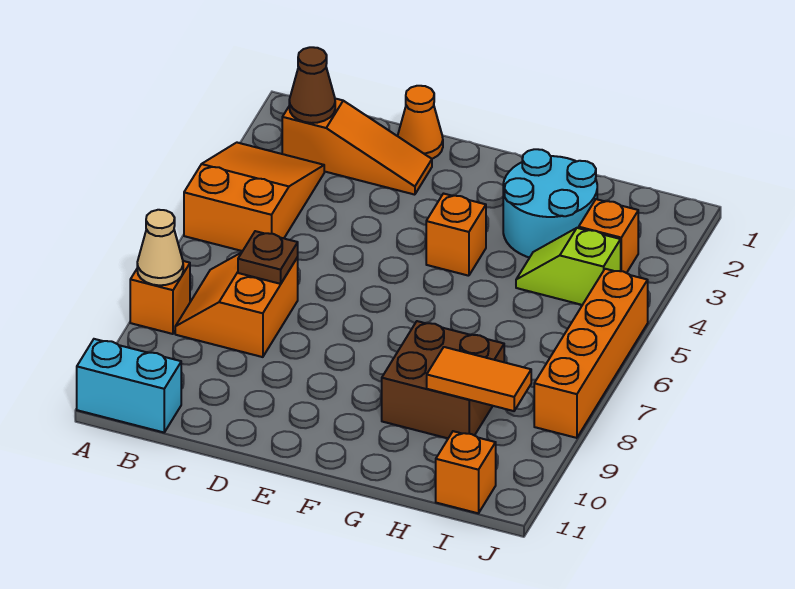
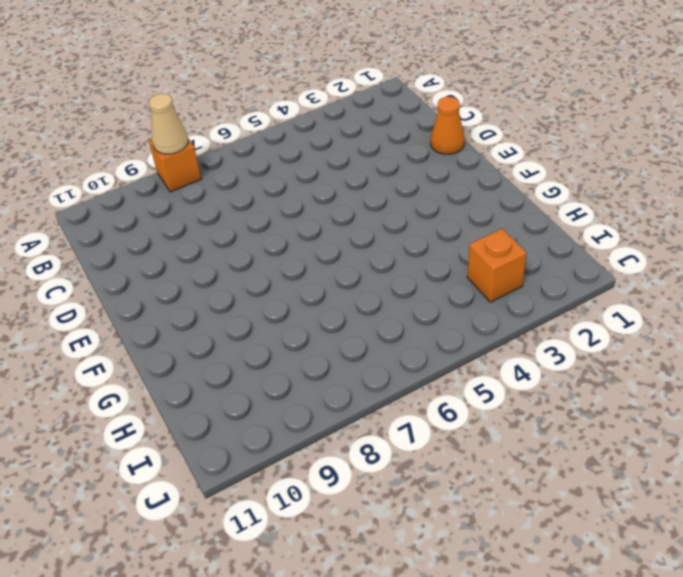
none -> orange 2x3 slope [184,143,324,251]
none -> cyan 1x2 brick [77,339,181,432]
none -> orange 1x3 slope [282,99,432,195]

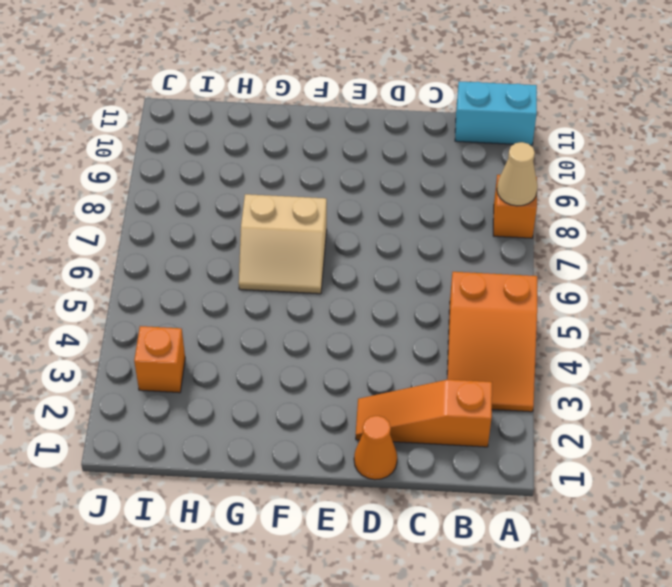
tan 2x2 slope [239,194,327,294] -> none
none -> orange 2x2 slope [175,253,298,357]
none -> orange 1x1 brick [426,194,486,276]
none -> cyan 2x2 round brick [503,149,597,258]

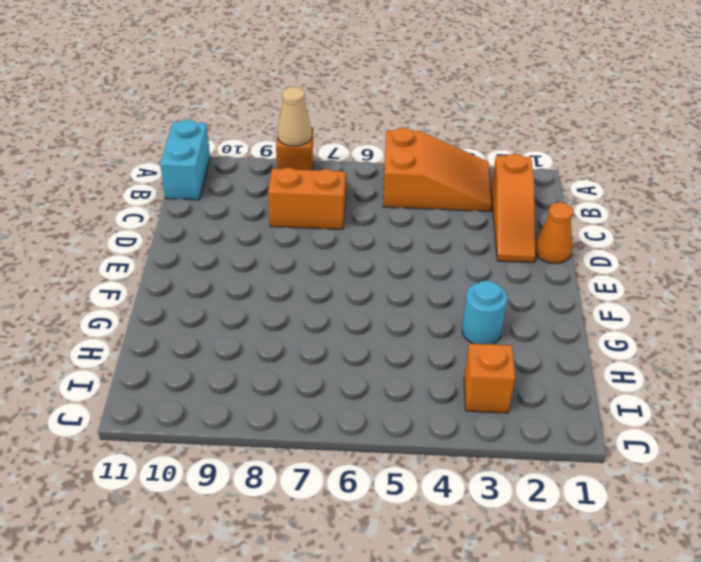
cyan 1x1 round brick [462,281,507,344] -> cyan 2x2 round brick [503,149,597,258]
none -> orange 1x1 brick [426,194,486,276]
none -> brown 2x2 brick [382,321,504,438]
none -> lime 1x2 slope [516,228,621,305]

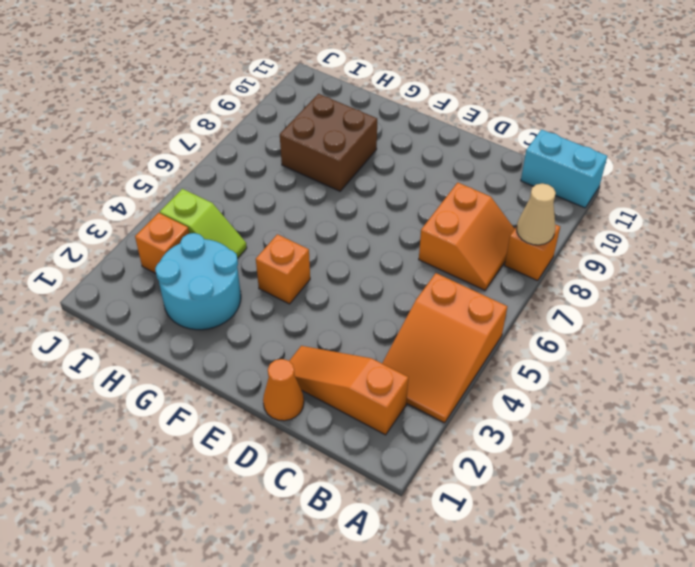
none -> orange 1x1 brick [436,431,496,513]
none -> orange 1x4 brick [534,269,648,438]
none -> brown 1x1 cone [289,47,335,123]

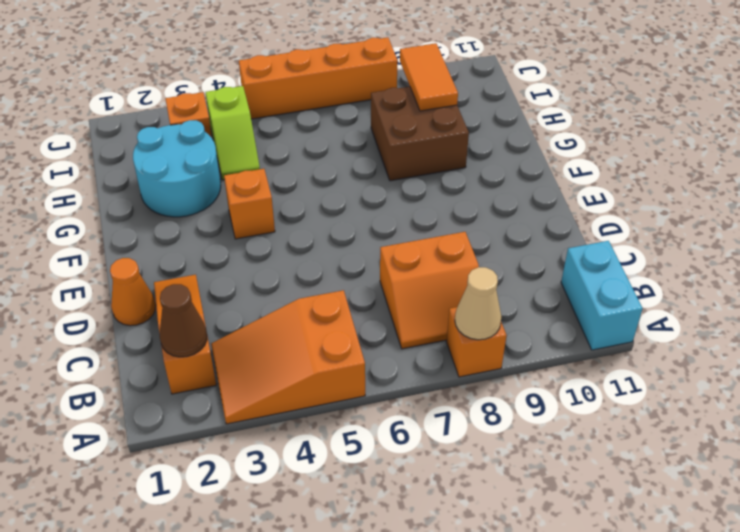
none -> orange 1x1 brick [436,431,496,513]
none -> brown 1x1 plate [238,231,298,284]

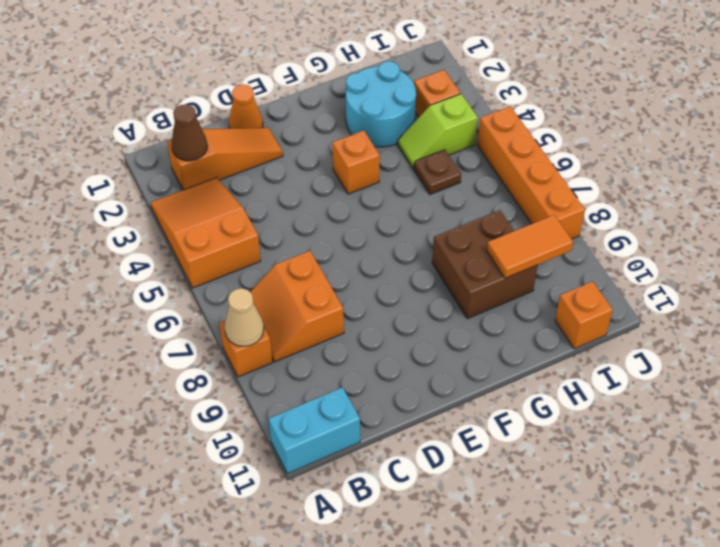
brown 1x1 plate [414,150,461,194] -> brown 1x1 plate moved to [238,231,298,284]

